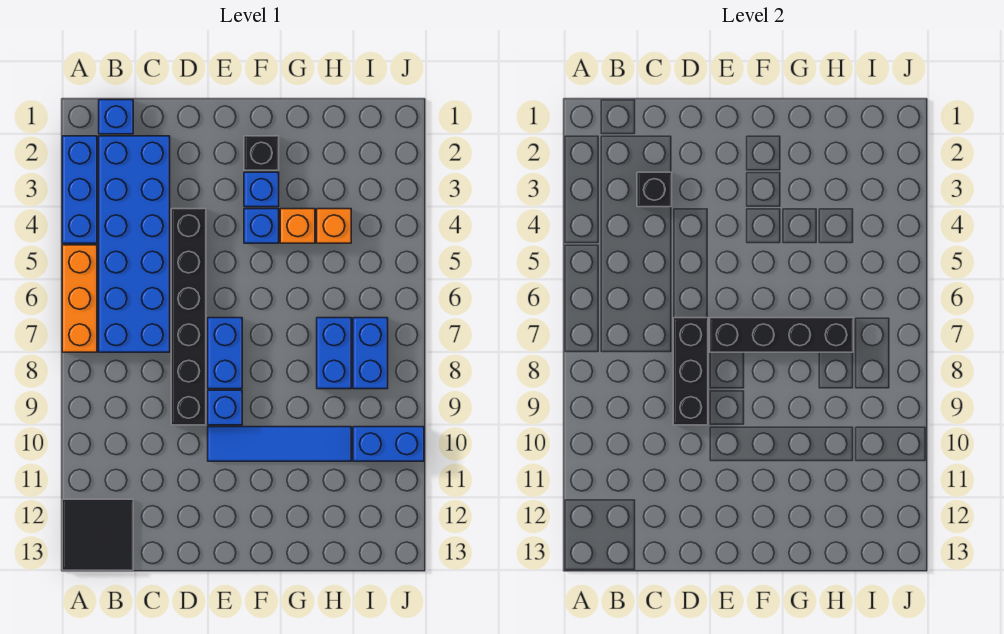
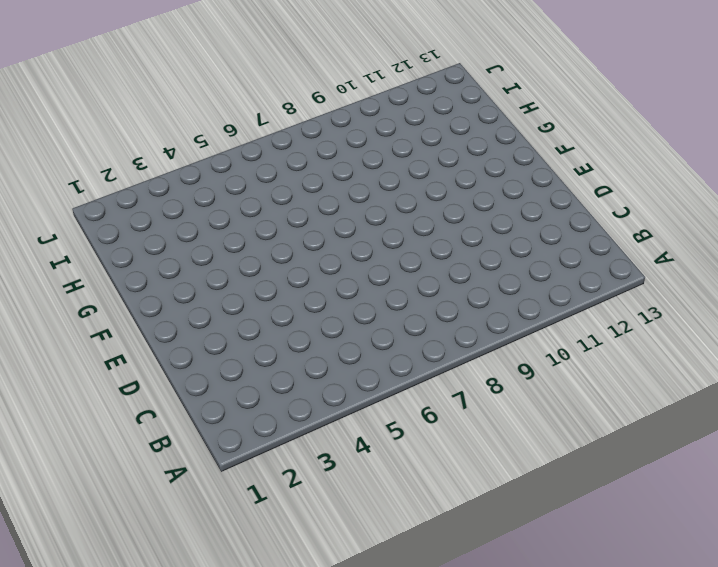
none -> blue 1x3 brick [62,136,97,243]
none -> orange 1x3 brick [62,245,97,352]
none -> black 2x2 tile [62,499,133,570]

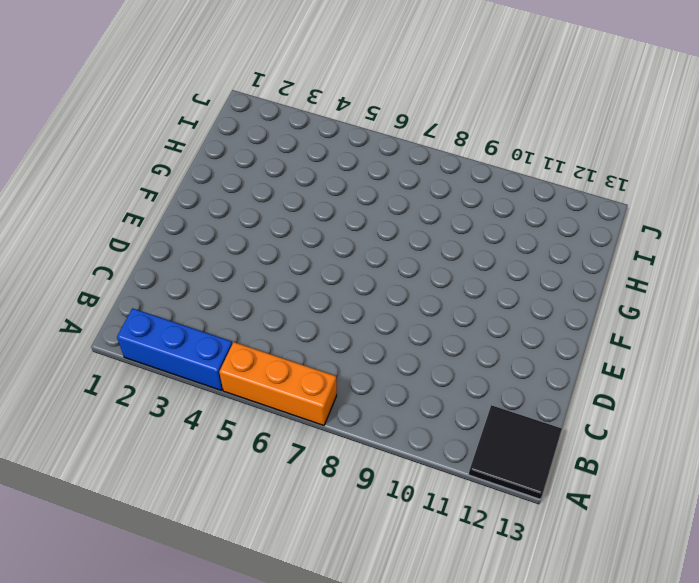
none -> blue 1x1 brick [99,100,133,134]
none -> blue 2x6 brick [99,136,170,352]
none -> black 1x6 brick [171,209,206,425]

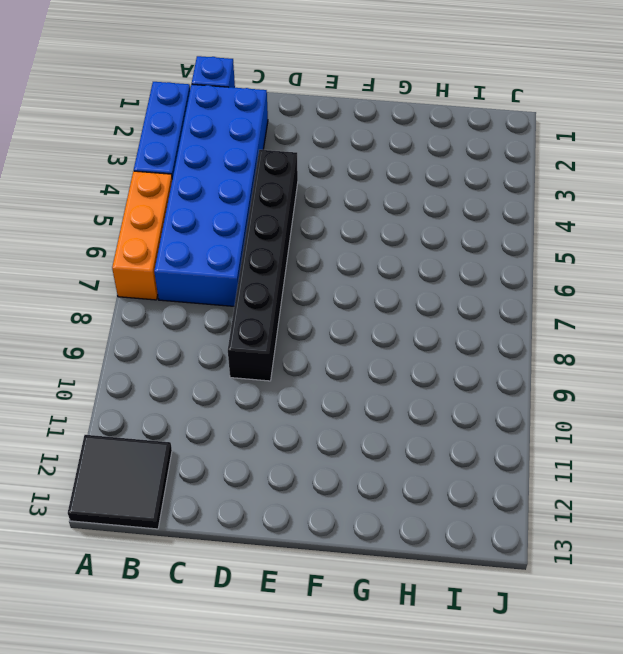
none -> blue 1x2 brick [208,318,242,389]
none -> blue 1x1 brick [208,390,242,425]
none -> blue 1x4 tile [208,427,351,461]

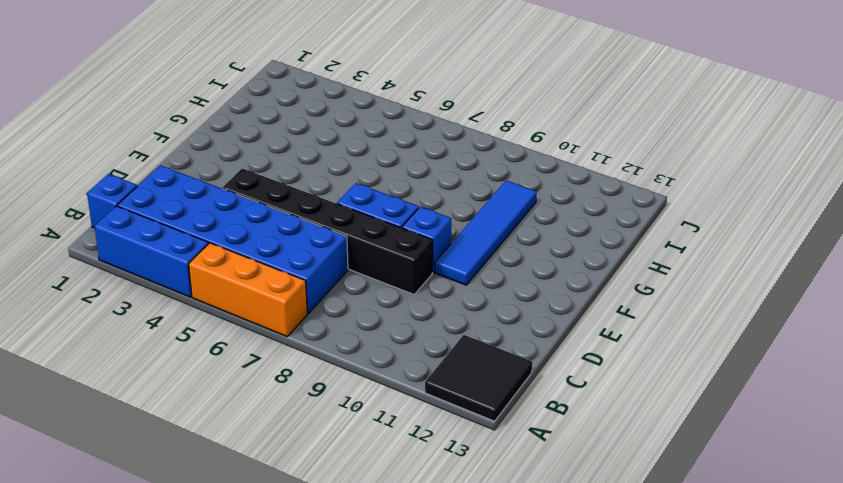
none -> black 1x1 brick [244,136,279,170]
none -> blue 1x1 brick [244,172,279,207]
none -> blue 1x1 brick [244,209,279,243]

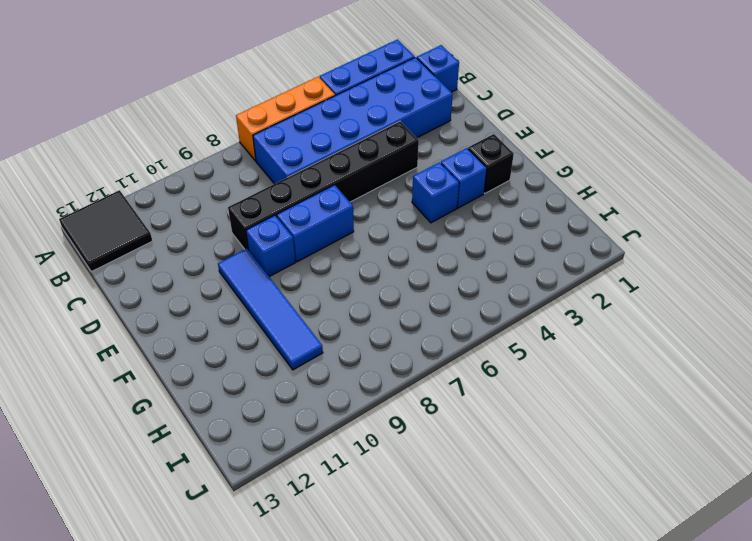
none -> orange 1x1 brick [280,209,315,243]
none -> orange 1x1 brick [317,209,351,243]
none -> blue 1x2 brick [317,318,351,389]

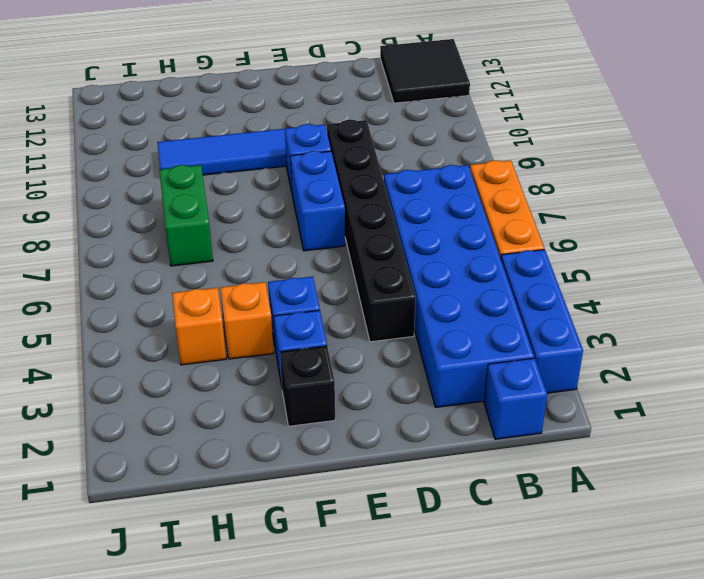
green 1x2 brick [160,165,213,266] -> blue 1x2 brick [317,318,351,389]
none -> blue 1x2 brick [353,318,388,389]
none -> blue 1x2 brick [353,427,424,461]
none -> black 1x1 brick [637,172,672,207]

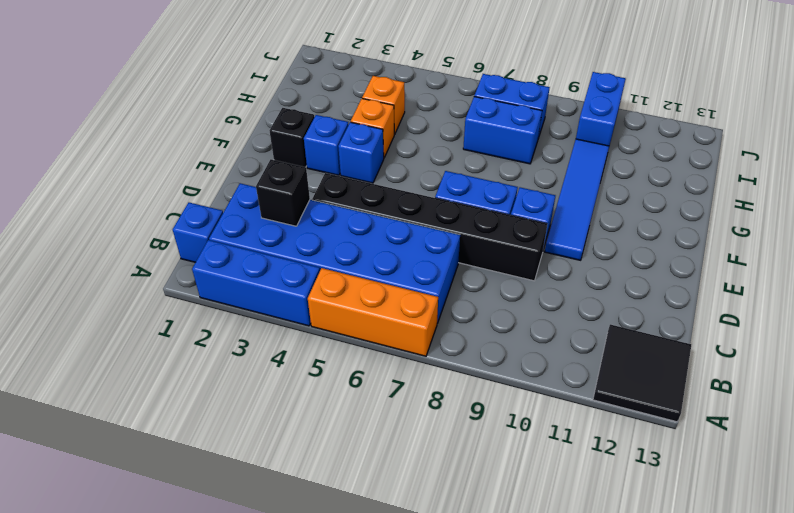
none -> black 1x3 brick [673,318,708,425]
none -> black 1x4 brick [710,318,853,352]

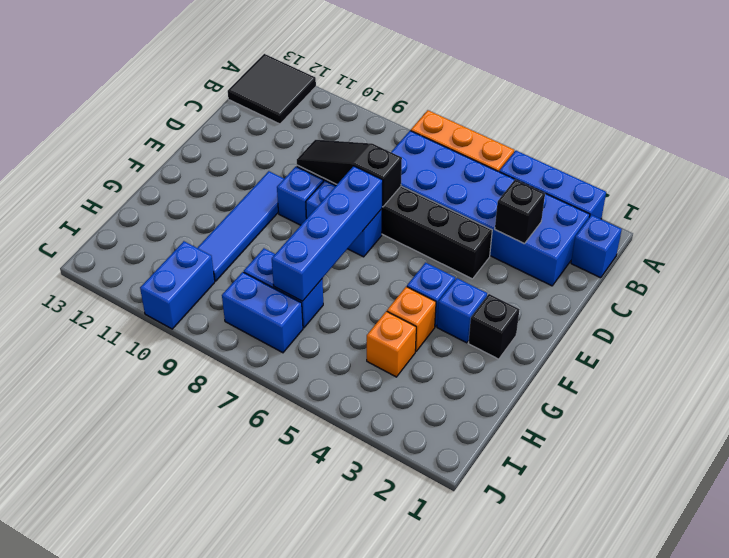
black 1x3 slope [297,140,402,207] -> black 1x3 brick [673,318,708,425]
blue 1x4 brick [272,166,383,301] -> black 1x4 brick [710,318,853,352]

